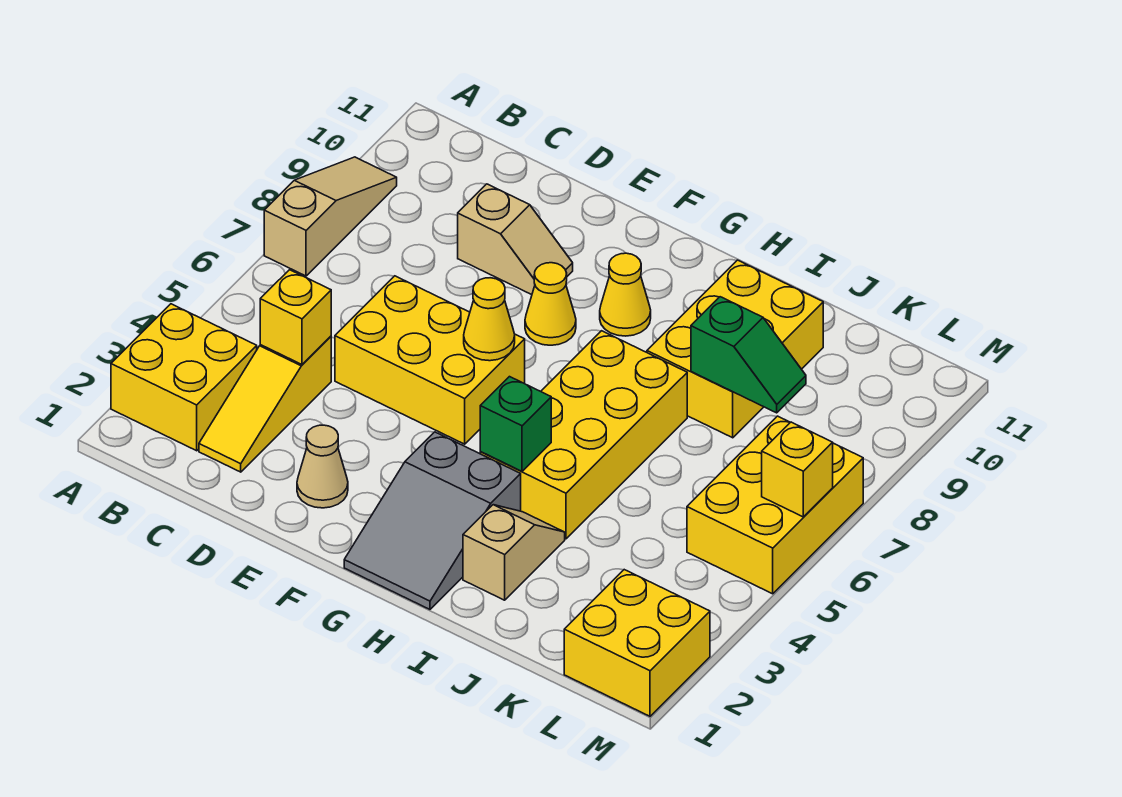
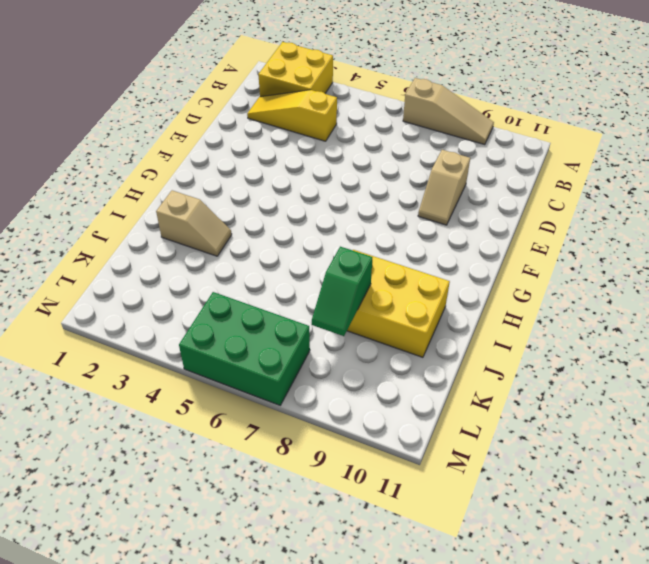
green 2x3 brick [179,292,310,405] -> yellow 2x3 brick [687,416,863,594]
none -> yellow 2x3 brick [335,276,525,444]
none -> tan 1x1 cone [297,425,348,508]
none -> yellow 1x1 cone [525,263,576,345]

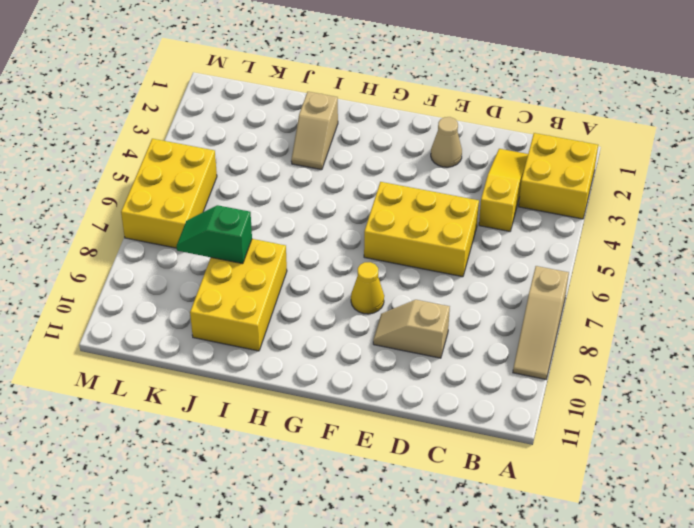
none -> grey 2x3 slope [344,432,521,609]
none -> yellow 1x1 cone [600,253,651,336]
none -> yellow 2x4 brick [480,331,687,539]

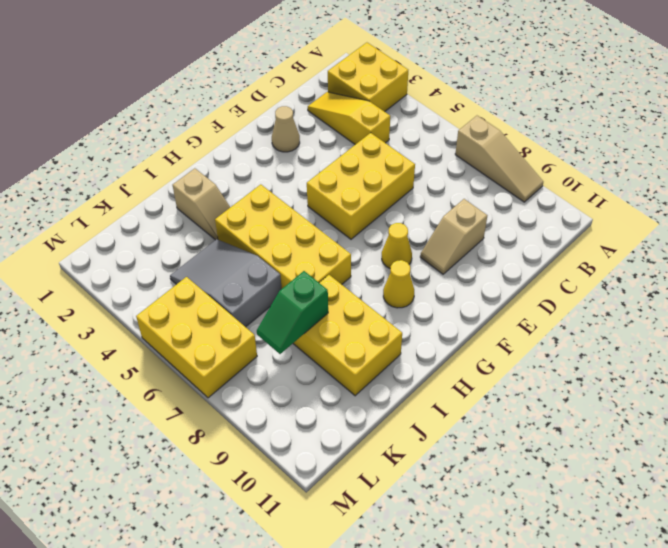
grey 2x3 slope [170,239,282,327] -> grey 2x3 slope moved to [344,432,521,609]
none -> yellow 2x2 brick [564,570,710,716]
none -> yellow 1x1 brick [260,270,331,364]
none -> yellow 1x1 cone [464,278,515,361]

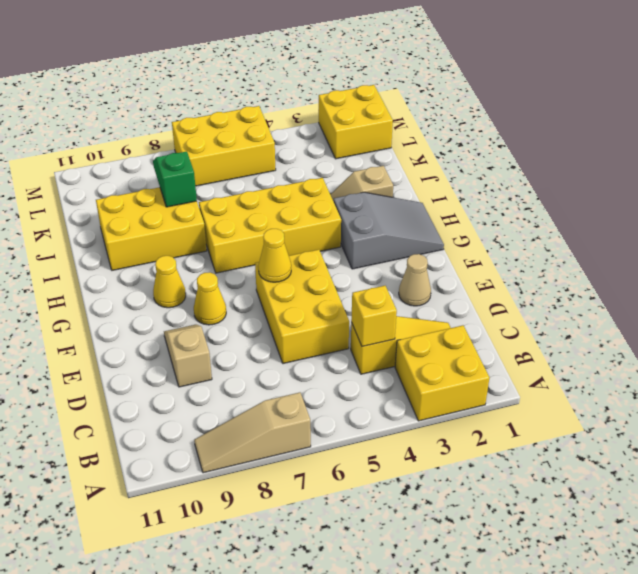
none -> green 1x1 brick [480,377,551,471]
none -> yellow 1x1 brick [762,422,833,517]

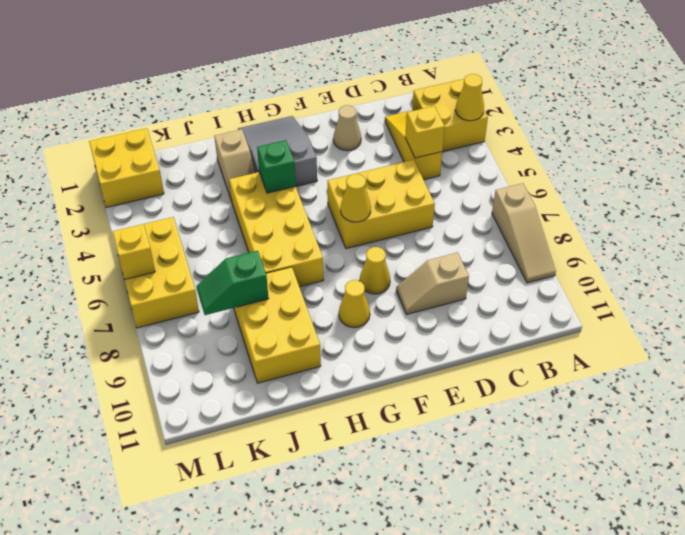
yellow 1x1 cone [455,74,484,121] -> none

